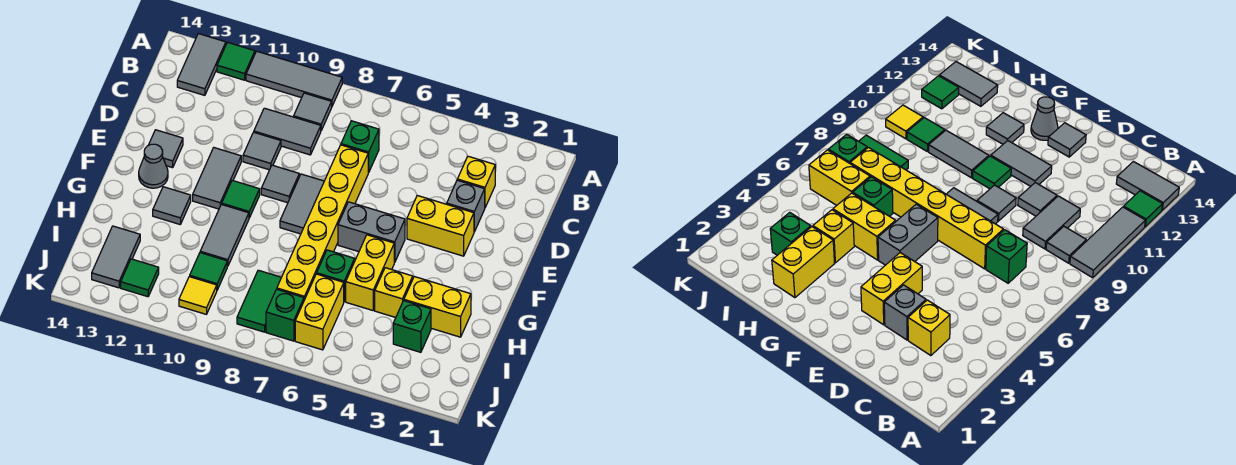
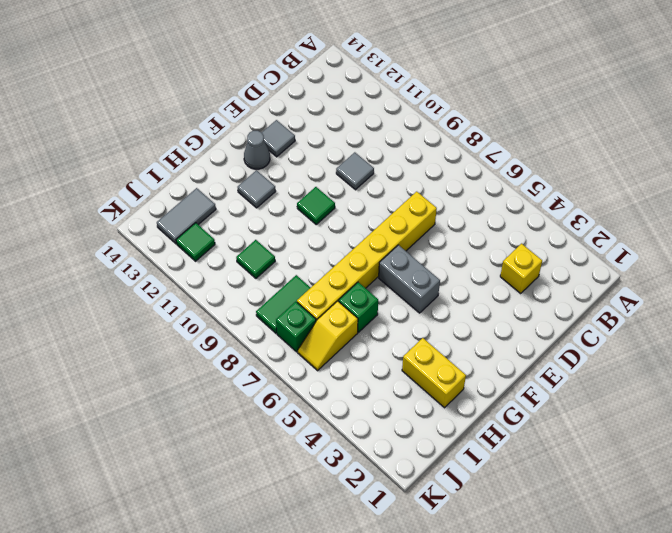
yellow 1x2 slope [298,301,358,371] -> yellow 1x2 brick [295,274,344,350]
none -> grey 1x3 tile [246,51,342,106]
none -> green 1x1 tile [217,42,255,80]
none -> grey 1x2 tile [177,34,226,95]
none -> grey 1x1 tile [294,93,332,130]

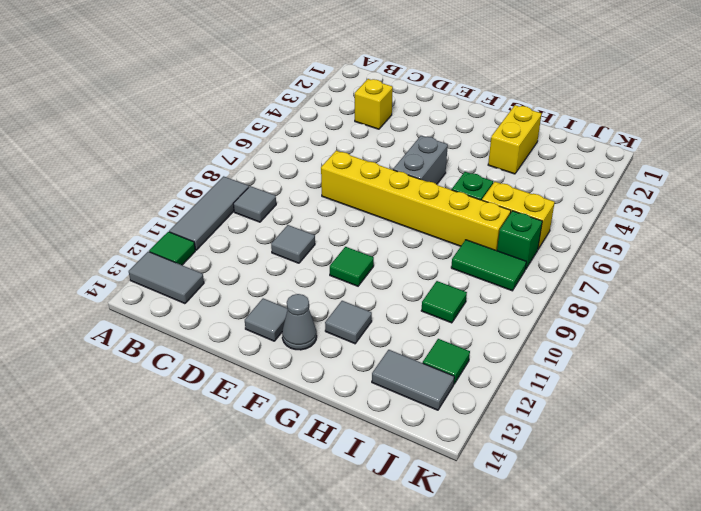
none -> green 1x1 brick [341,121,379,172]
none -> grey 1x2 tile [254,108,321,155]
none -> grey 1x1 brick [447,180,485,232]
none -> yellow 1x2 brick [407,196,474,256]

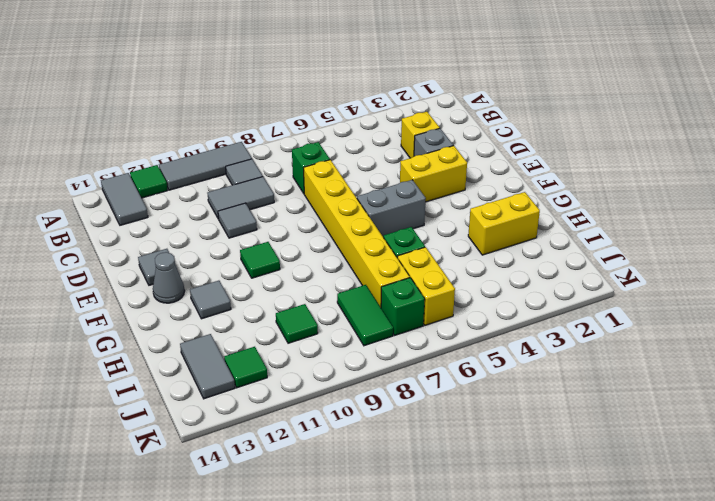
none -> grey 1x2 tile [280,174,324,234]
none -> grey 1x1 tile [261,165,299,203]
none -> grey 1x2 tile [193,148,241,209]
none -> yellow 1x2 brick [346,235,394,310]

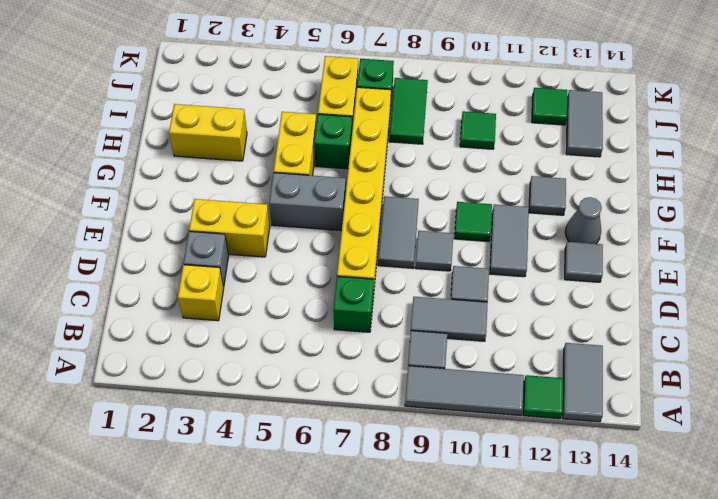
none -> grey 1x2 tile [200,204,249,266]
none -> yellow 1x1 brick [375,268,413,317]
none -> green 1x1 brick [393,301,431,352]
none -> yellow 1x1 tile [179,277,217,314]

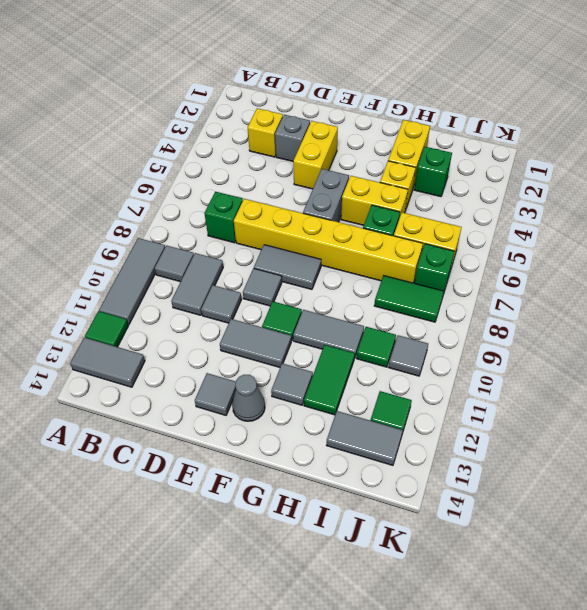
green 1x2 tile [304,345,355,415] -> none
grey 1x1 tile [389,335,428,376] -> yellow 1x1 tile [179,277,217,314]

